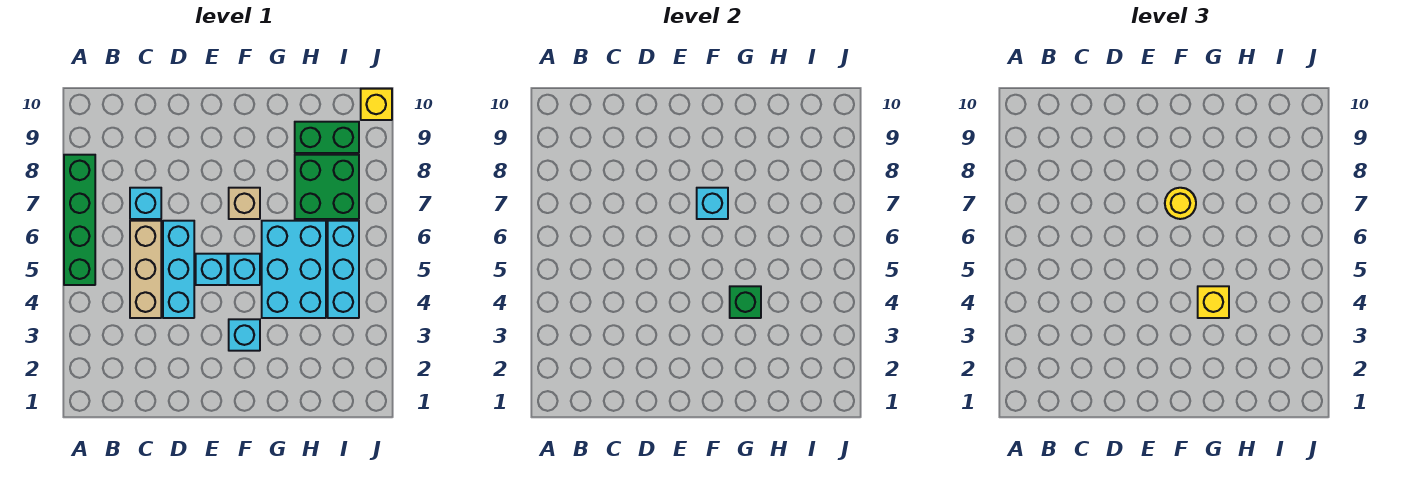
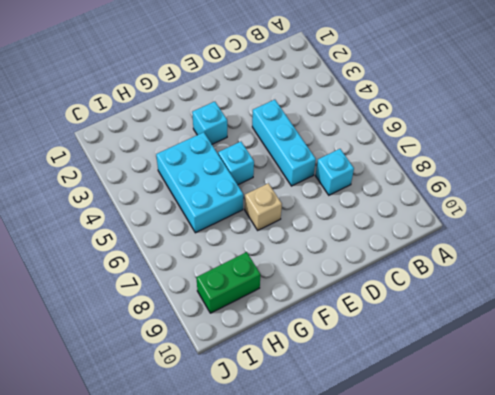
none -> green 1x4 brick [64,155,95,285]
none -> tan 1x3 brick [130,221,161,318]
none -> cyan 1x1 brick [196,254,227,285]

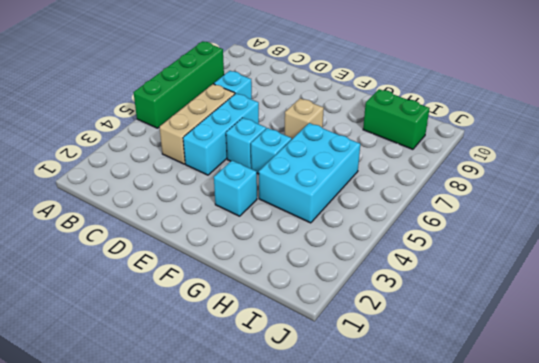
none -> green 2x2 brick [295,155,359,219]
none -> cyan 1x3 brick [328,221,359,318]
none -> yellow 1x1 brick [361,89,392,120]

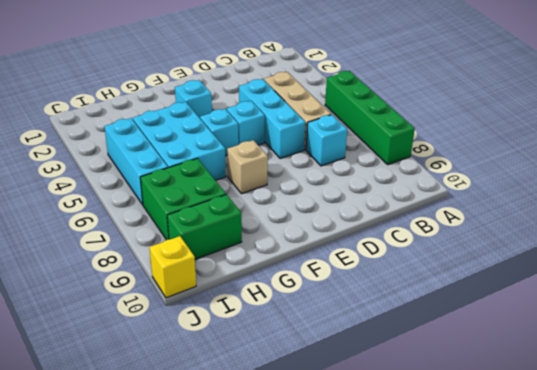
none -> cyan 1x1 brick [697,188,728,219]
none -> green 1x1 brick [730,286,761,318]
none -> yellow 1x1 round brick [1165,188,1196,219]

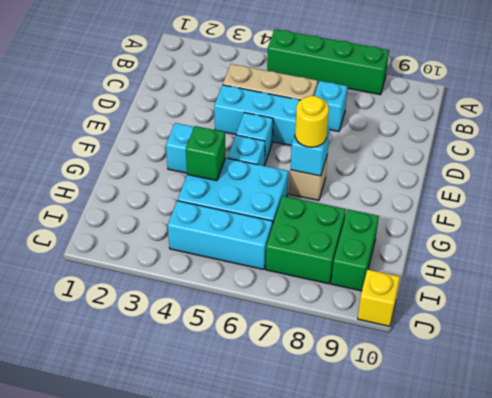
none -> yellow 1x1 brick [1198,286,1229,318]

